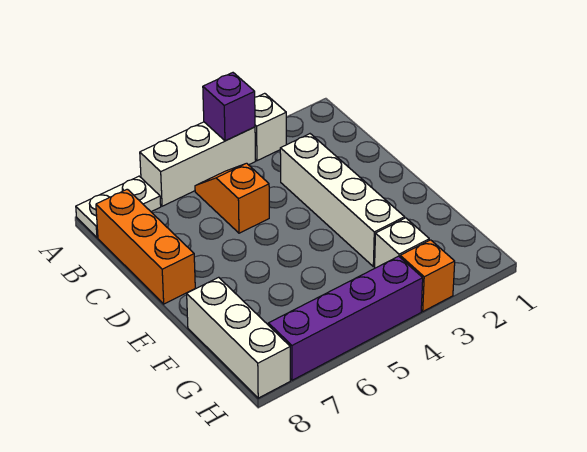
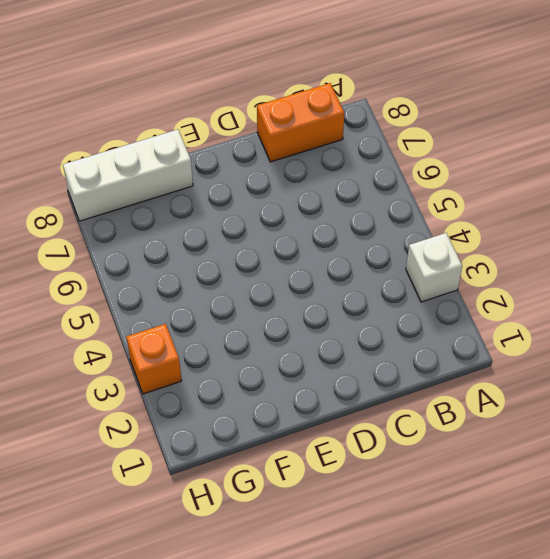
orange 1x2 brick [257,83,344,162] -> orange 1x3 brick [96,189,195,304]
none -> white 1x3 brick [140,122,256,206]
none -> white 1x2 plate [76,176,161,238]

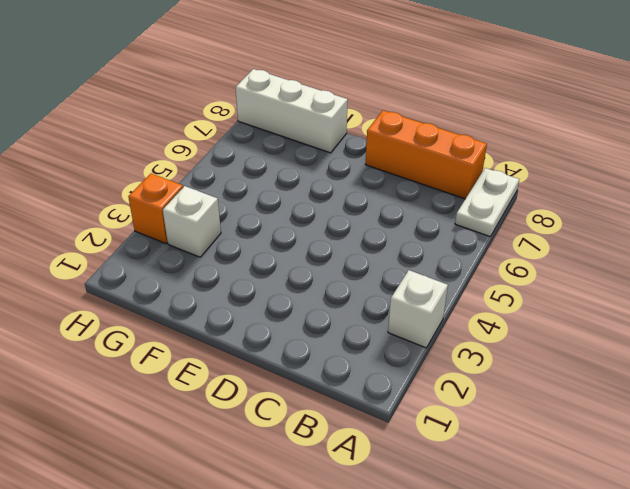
none -> white 1x3 brick [140,122,256,206]
none -> orange 1x2 slope [195,163,269,233]

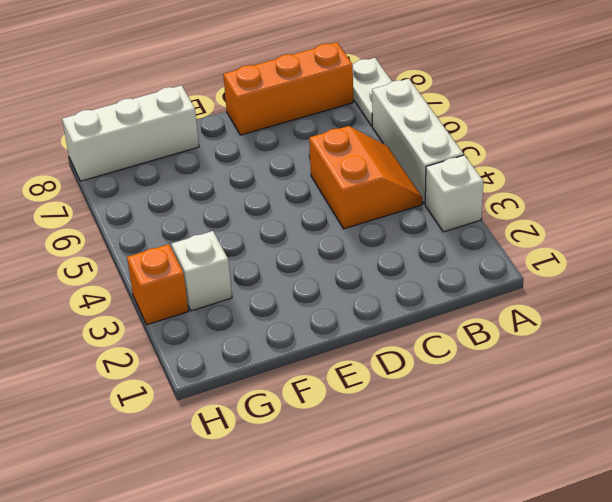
orange 2x2 slope [309,126,423,229] -> orange 1x2 slope [195,163,269,233]
none -> white 1x4 brick [280,134,405,267]
none -> purple 1x4 brick [268,256,423,380]

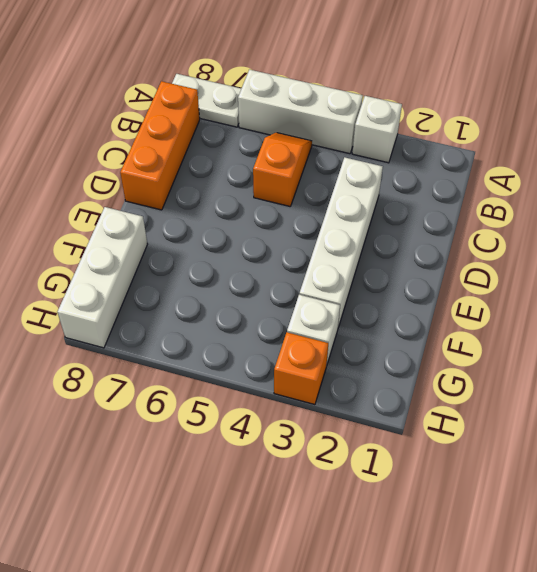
none -> purple 1x4 brick [268,256,423,380]
none -> purple 1x1 brick [203,73,255,141]

